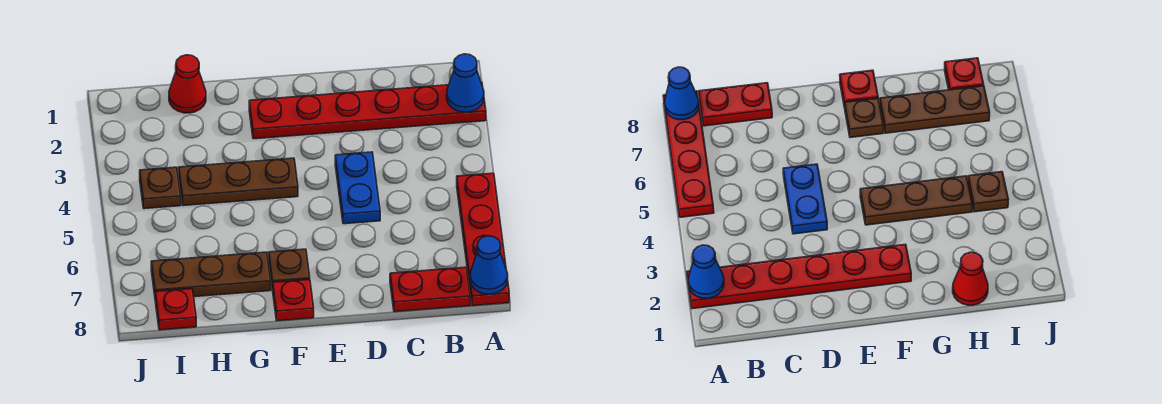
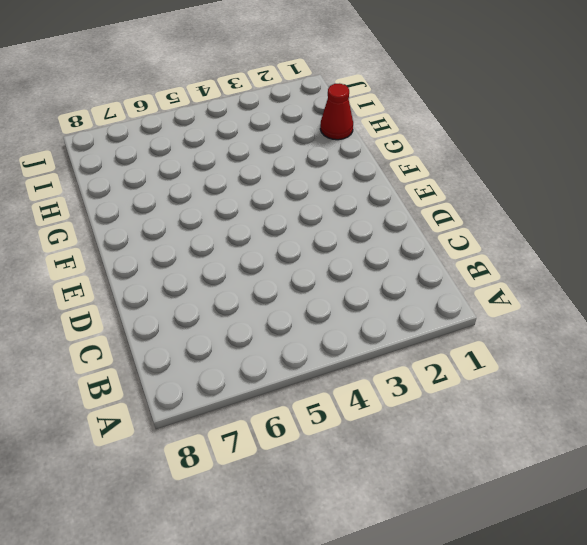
none -> red 1x6 plate [249,82,486,139]
none -> red 1x4 plate [457,173,509,306]
none -> red 1x2 plate [390,267,470,312]

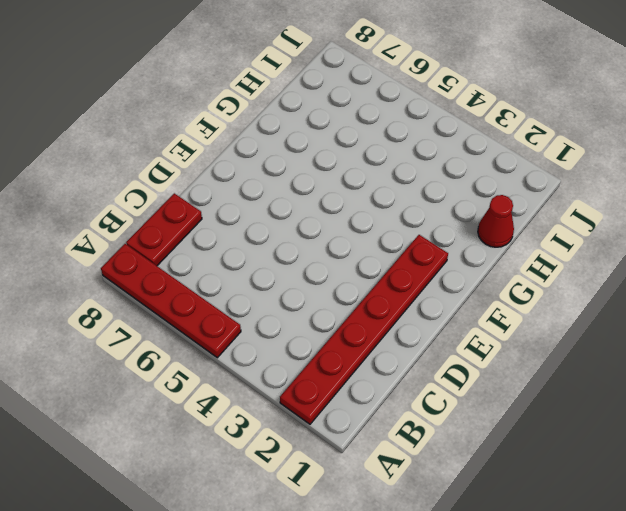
none -> blue 1x2 plate [335,152,380,224]
none -> brown 1x3 plate [179,158,298,206]
none -> brown 1x1 plate [269,249,310,290]

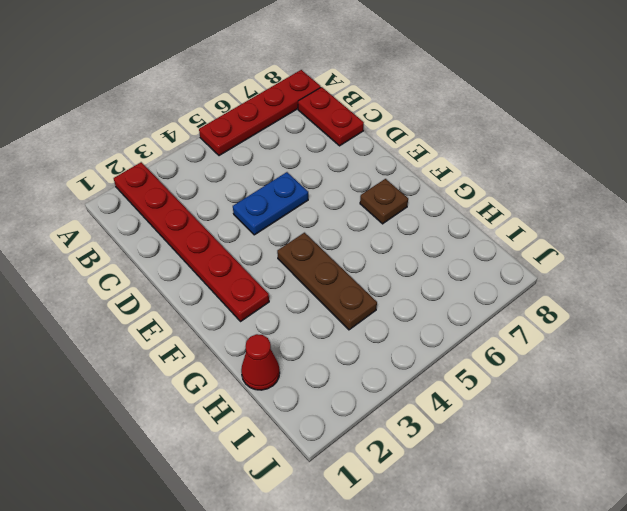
none -> red 1x1 plate [273,279,314,321]
none -> brown 1x3 plate [151,252,271,297]
none -> brown 1x1 plate [140,167,181,209]

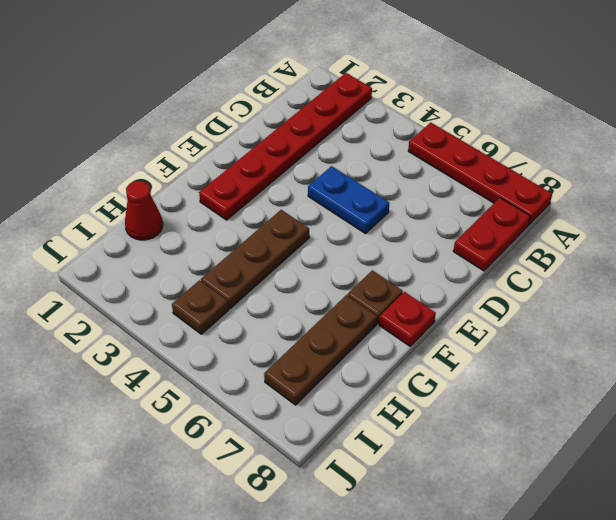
none -> red 1x1 plate [155,289,196,330]
none -> blue 1x1 cone [447,54,484,112]
none -> blue 1x1 cone [470,236,508,294]

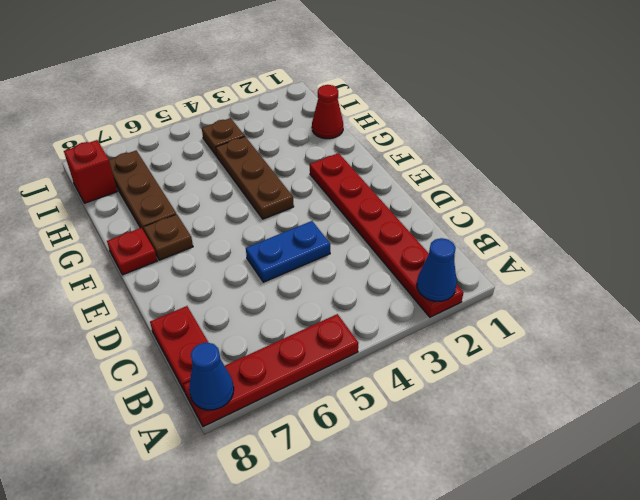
red 1x1 brick [64,140,117,203] -> red 1x1 plate [155,289,196,330]

